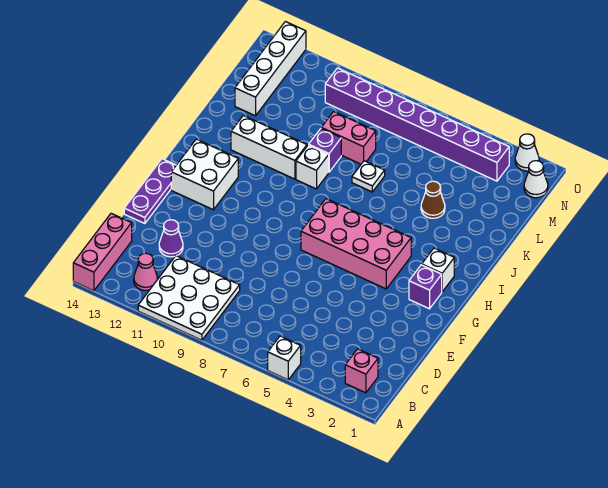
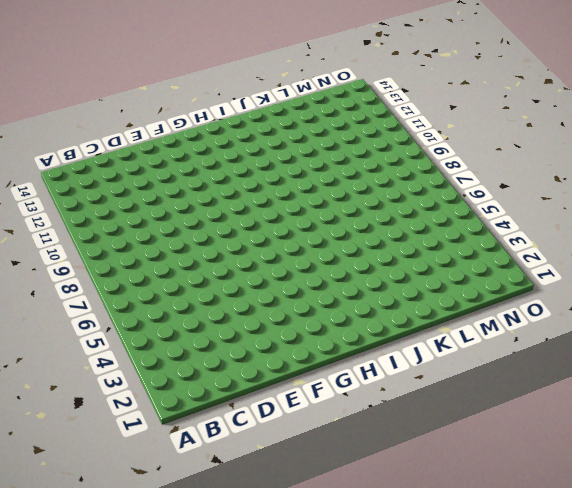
none -> white 1x1 brick [268,336,301,380]
none -> white 3x3 plate [138,256,240,340]
none -> pink 1x3 brick [73,213,132,291]

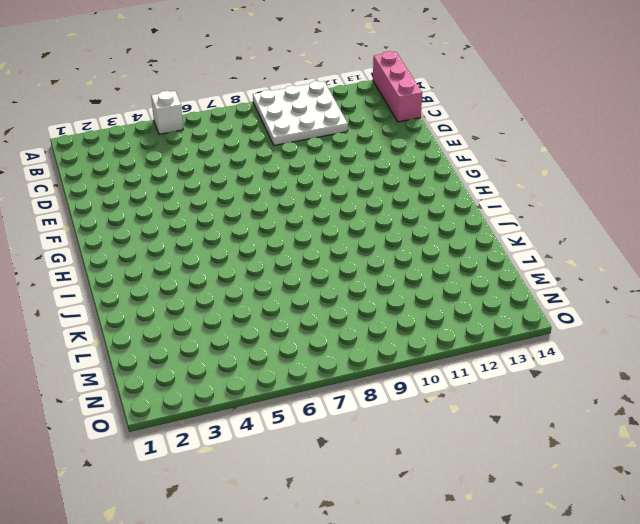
none -> pink 1x1 brick [345,349,378,393]
none -> pink 1x1 cone [134,253,158,290]
none -> purple 1x1 cone [159,220,183,257]

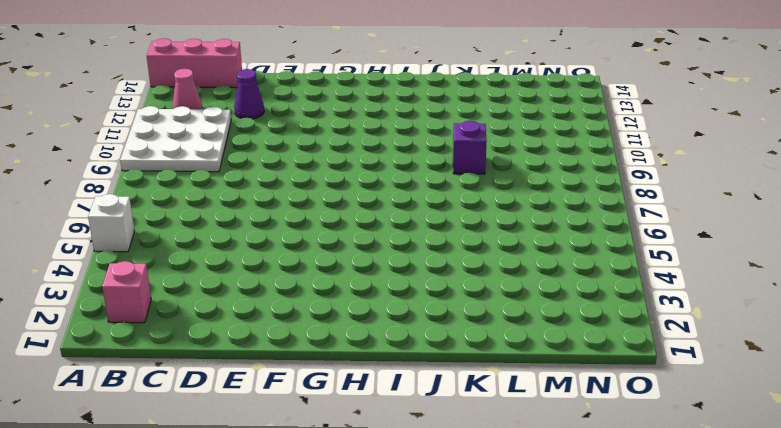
none -> purple 1x3 plate [124,159,176,224]
none -> purple 1x1 brick [409,265,442,309]
none -> pink 2x4 brick [301,199,411,289]

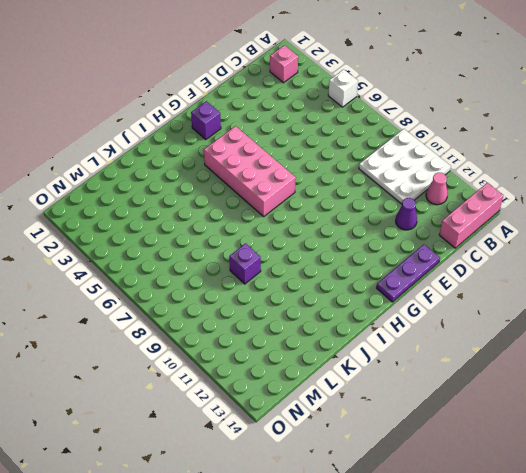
none -> white 2x2 brick [171,139,238,210]
none -> white 1x1 brick [422,248,454,292]
none -> white 1x1 brick [296,145,329,189]

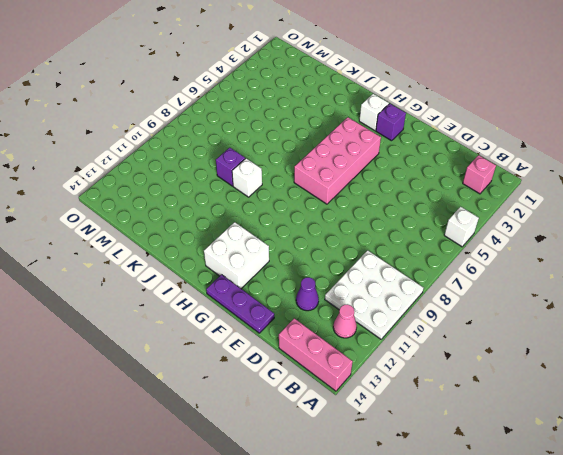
none -> white 1x3 brick [231,115,307,179]
none -> brown 1x1 cone [421,181,445,218]
none -> white 1x1 plate [352,161,385,192]

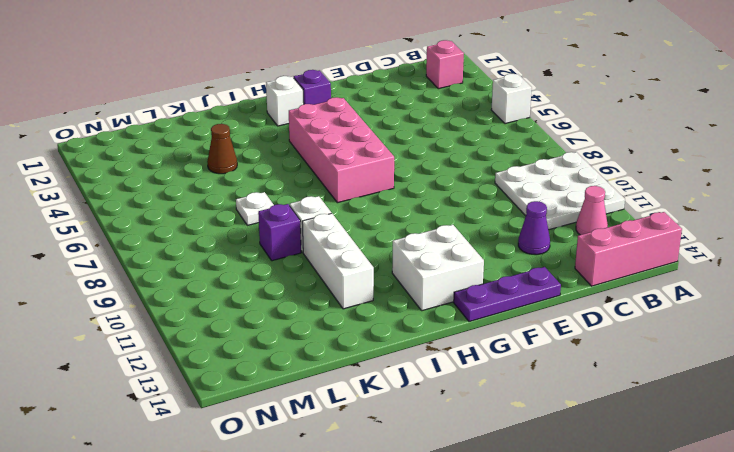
none -> pink 1x2 brick [321,112,376,164]
none -> white 1x4 brick [235,22,306,116]
none -> white 1x1 cone [524,161,548,198]

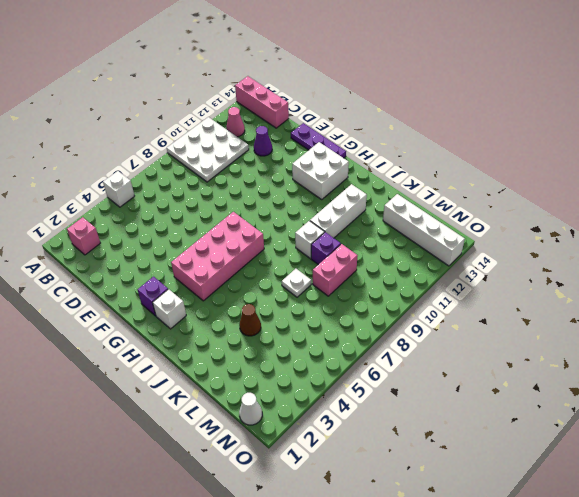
none -> purple 1x8 brick [325,68,509,181]
none -> white 1x1 cone [515,134,539,171]

